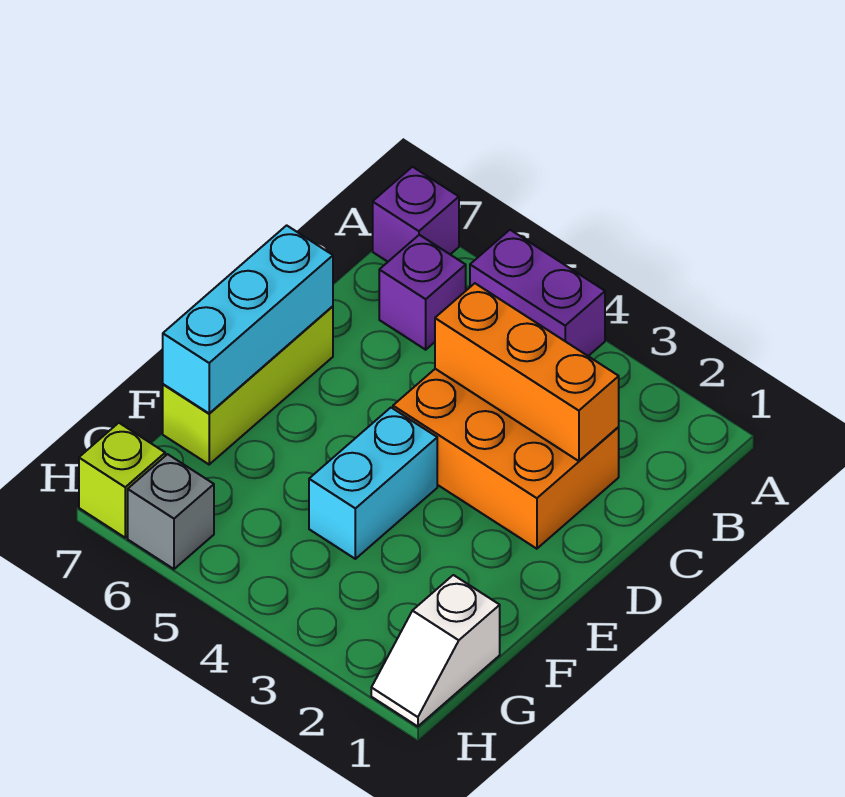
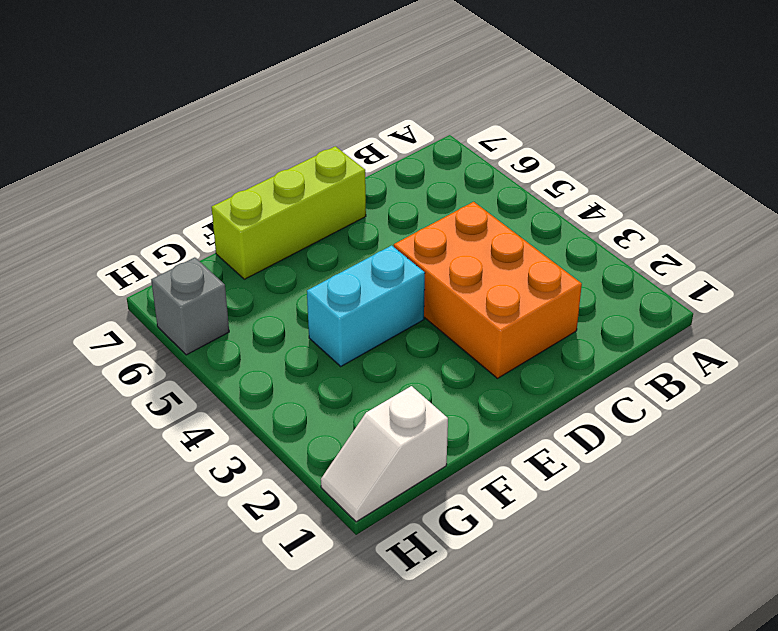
none -> purple 1x2 brick [470,230,605,356]
none -> purple 1x1 brick [373,167,459,262]

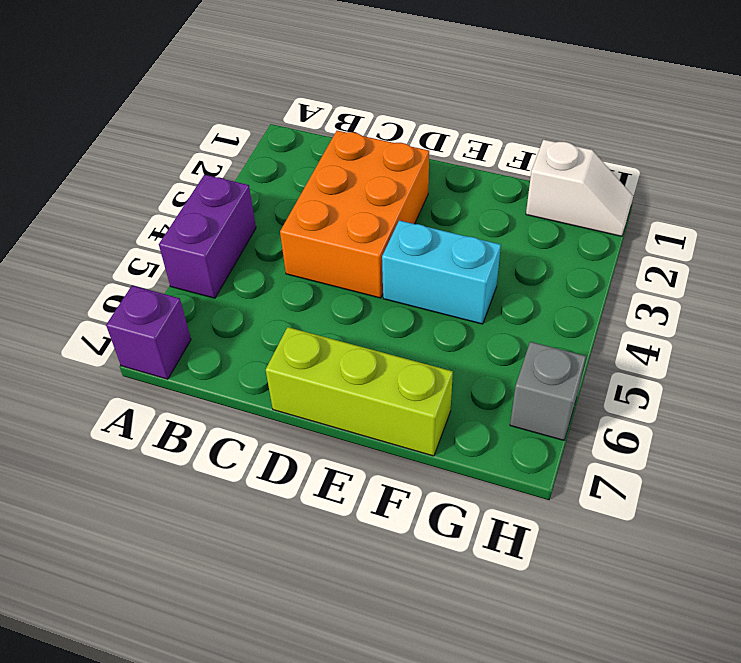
none -> purple 1x1 brick [379,235,466,350]
none -> lime 1x1 brick [79,423,165,537]

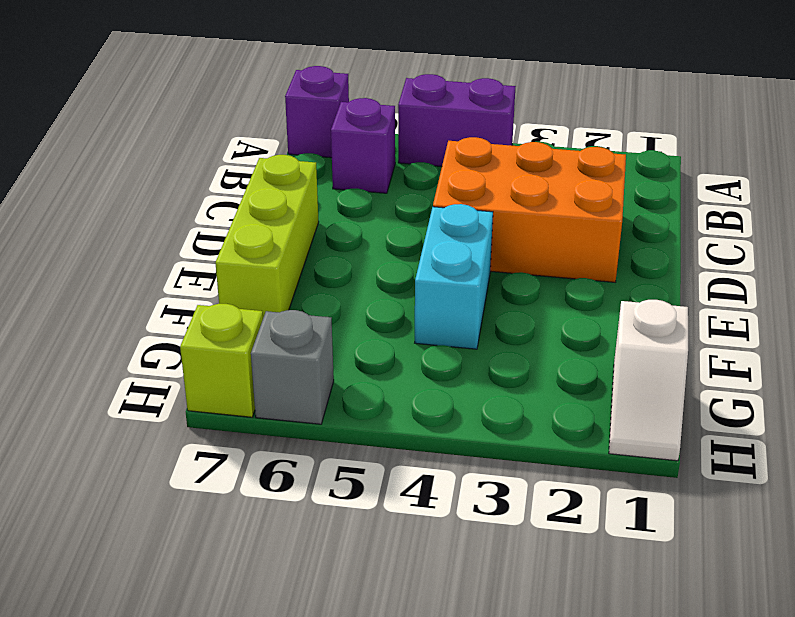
none -> orange 1x3 brick [435,283,619,461]
none -> cyan 1x3 brick [163,225,333,413]

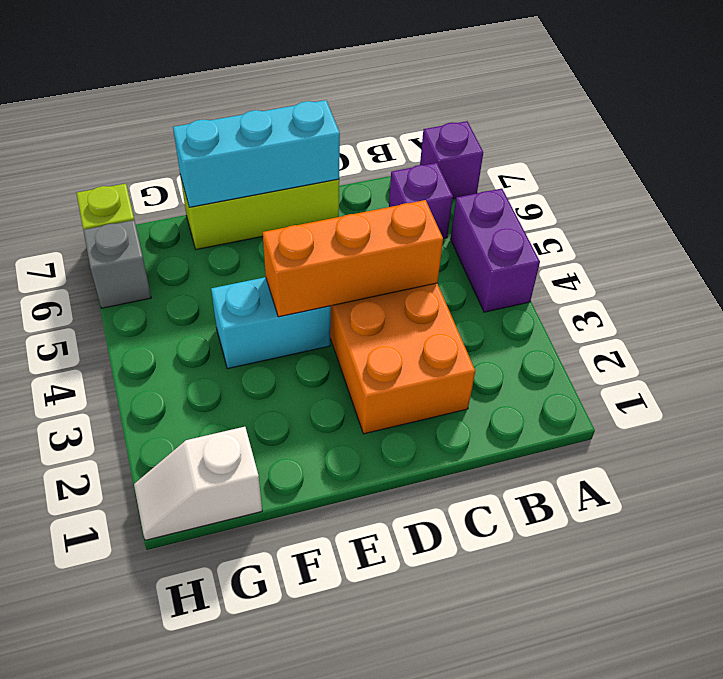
orange 1x3 brick [263,200,443,317] -> orange 1x3 brick turned to [435,283,619,461]

